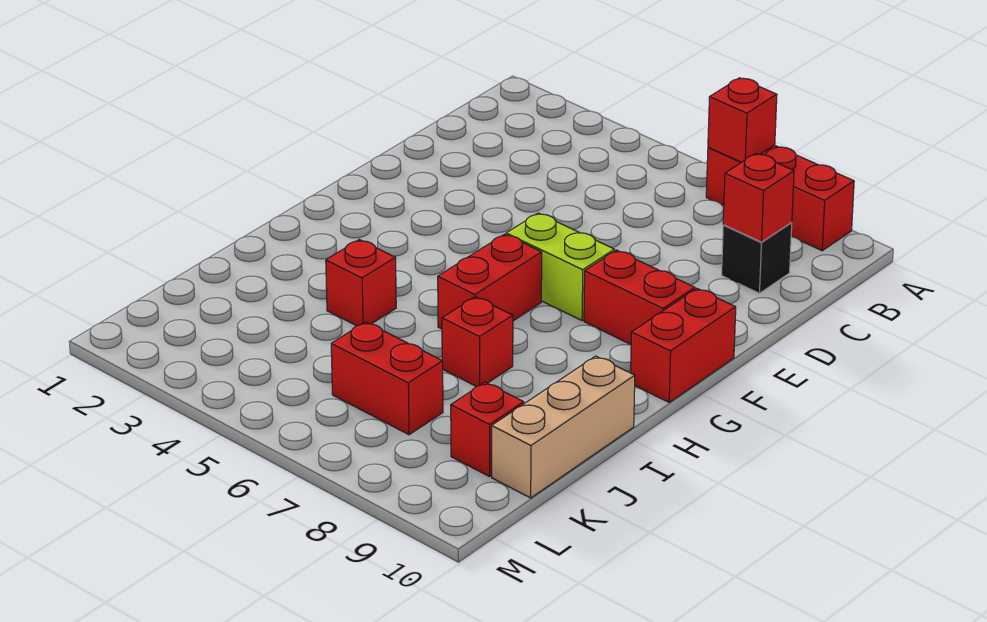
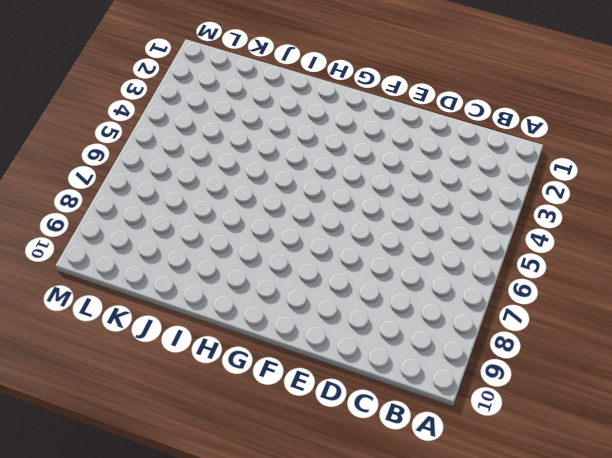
none -> red 1x3 brick [706,145,854,251]
none -> black 1x1 brick [722,222,792,293]
none -> lime 1x2 brick [506,213,615,321]

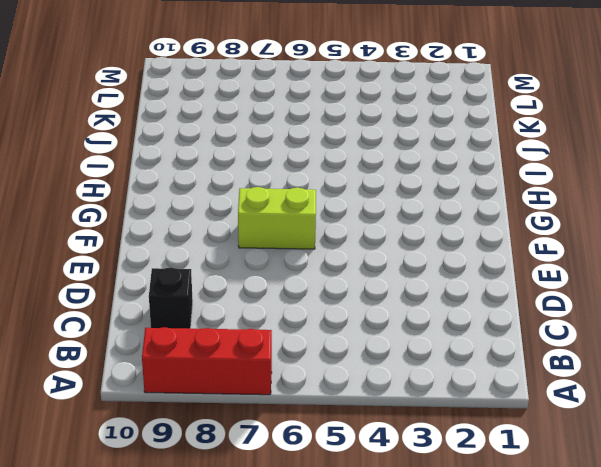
none -> red 1x2 brick [584,250,695,344]
none -> red 1x2 brick [631,288,736,402]
none -> red 1x2 brick [438,234,542,329]

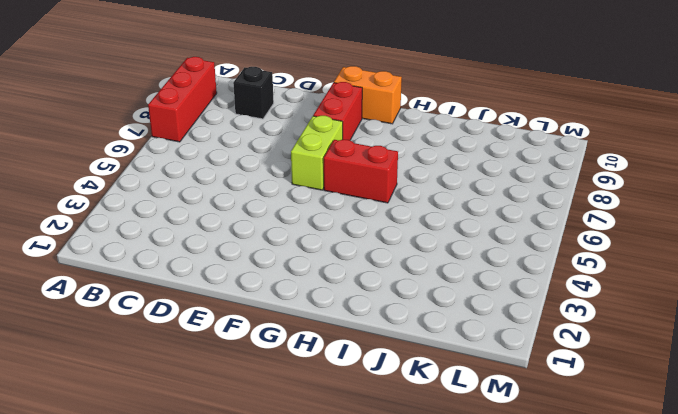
orange 1x2 brick [334,66,402,124] -> red 1x2 brick [631,288,736,402]
none -> red 1x1 brick [326,240,396,326]
none -> red 1x1 brick [442,297,513,387]
none -> tan 1x3 brick [492,356,635,498]

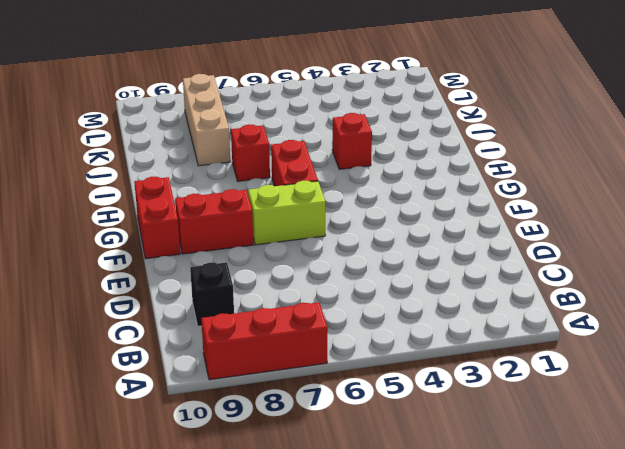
tan 1x3 brick [183,74,230,166] -> tan 1x3 brick moved to [492,356,635,498]
none -> red 1x2 brick [331,322,443,435]
none -> red 1x1 brick [451,382,524,477]
none -> red 1x1 brick [708,78,777,162]

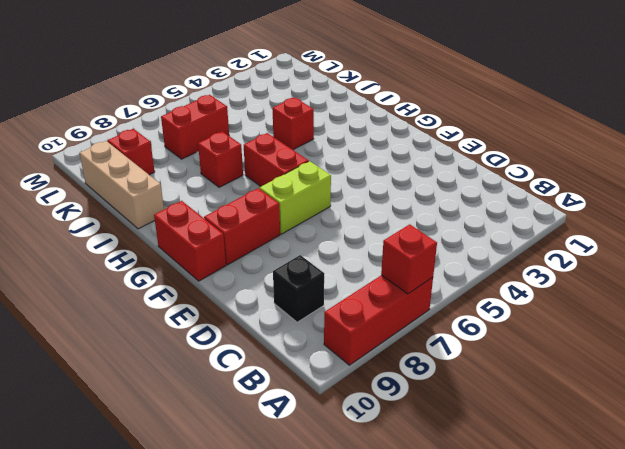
none -> red 1x1 brick [723,154,794,242]

